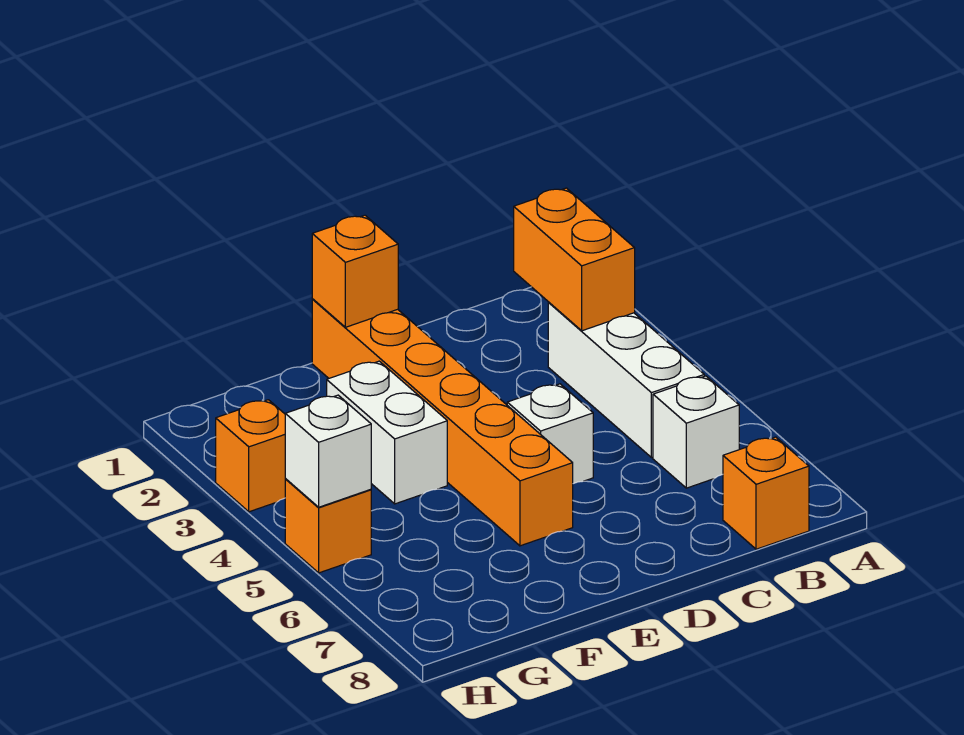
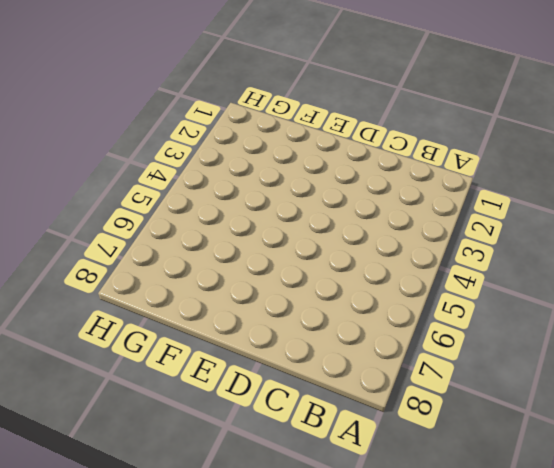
none -> white 1x3 brick [548,303,704,458]
none -> white 1x1 brick [653,376,739,488]

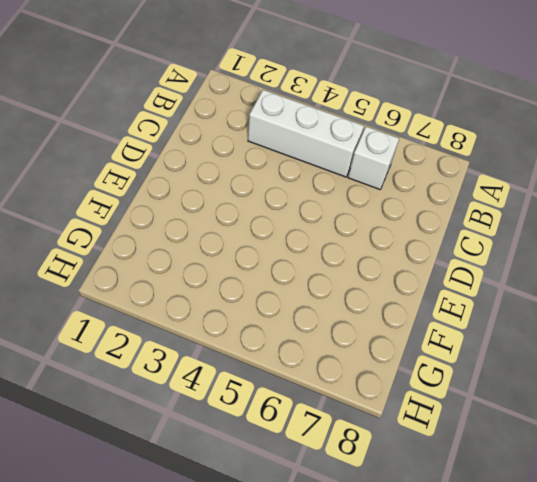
none -> orange 1x1 brick [723,437,809,549]
none -> white 1x1 brick [507,384,593,484]

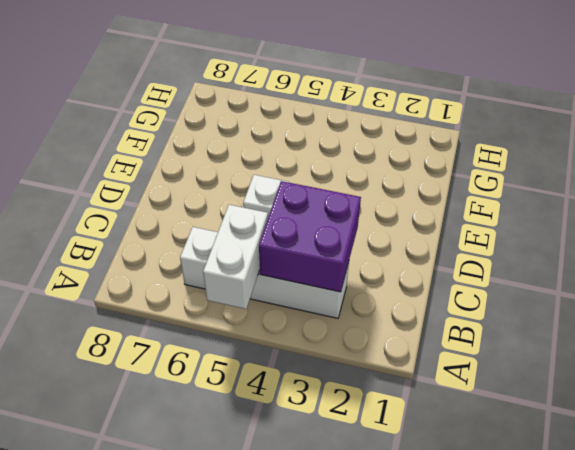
white 1x2 brick [203,205,268,309] -> white 1x2 brick turned to [327,361,447,504]
purple 2x2 brick [259,181,361,292] -> orange 1x2 brick [514,188,635,331]
none -> orange 1x1 brick [723,437,809,549]
none -> orange 1x6 brick [312,299,573,546]

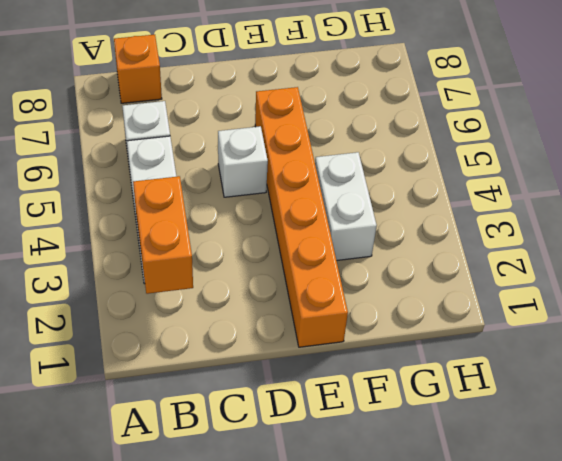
none -> orange 1x1 brick [216,400,286,512]
none -> orange 1x1 brick [285,479,371,573]

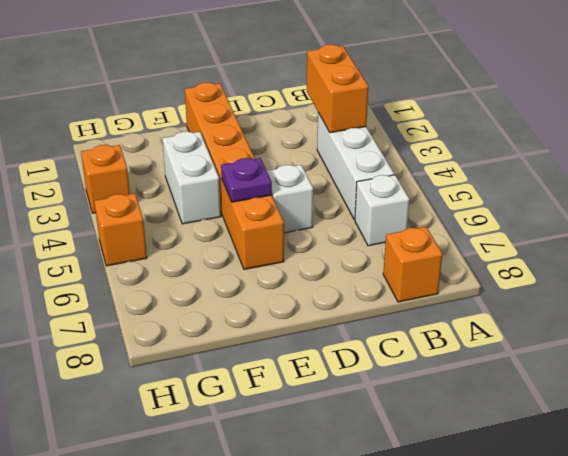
purple 1x1 plate [221,158,272,202] -> none
none -> orange 1x1 brick [312,215,398,327]
none -> white 1x1 brick [285,395,371,507]

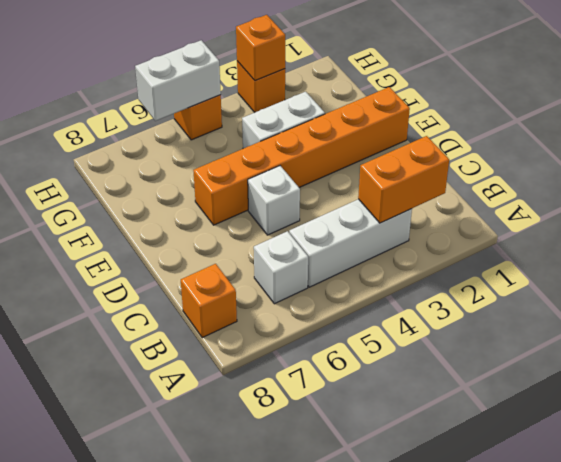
orange 1x1 brick [236,15,285,80] -> orange 1x1 brick moved to [312,215,398,327]
white 1x2 brick [135,40,221,121] -> white 1x1 brick [285,395,371,507]

